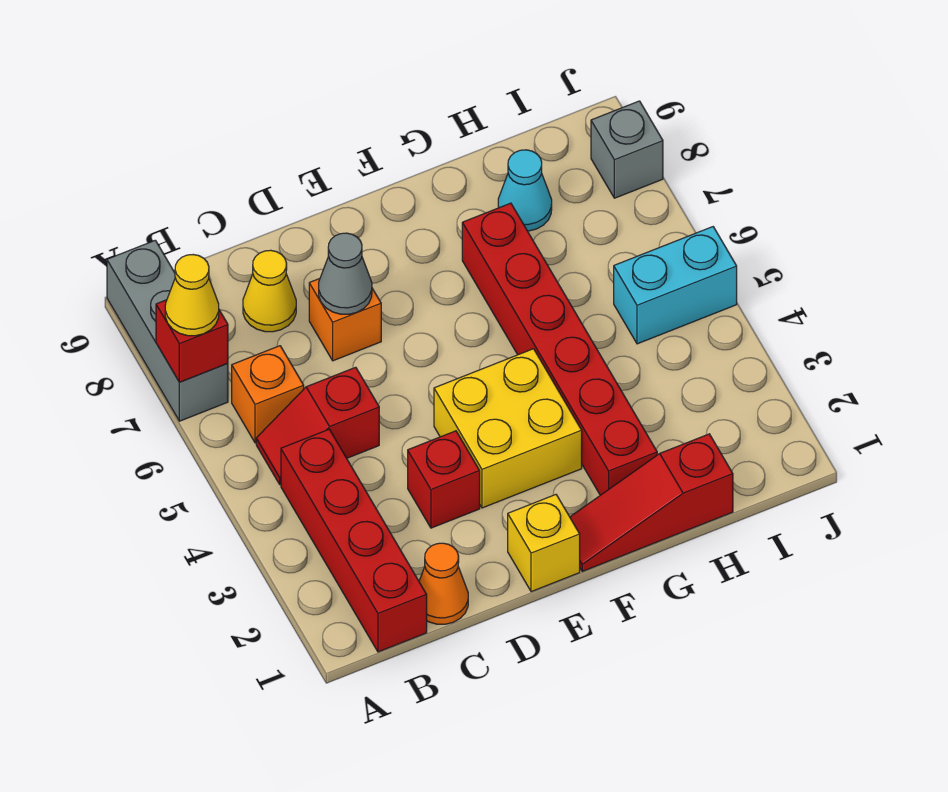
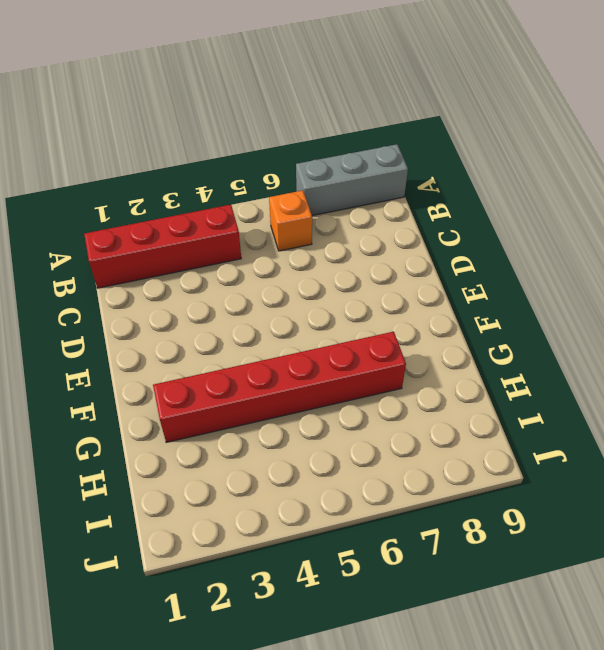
none -> red 1x2 slope [256,367,379,485]
none -> orange 1x1 cone [419,543,468,624]
none -> yellow 1x1 cone [243,250,296,332]

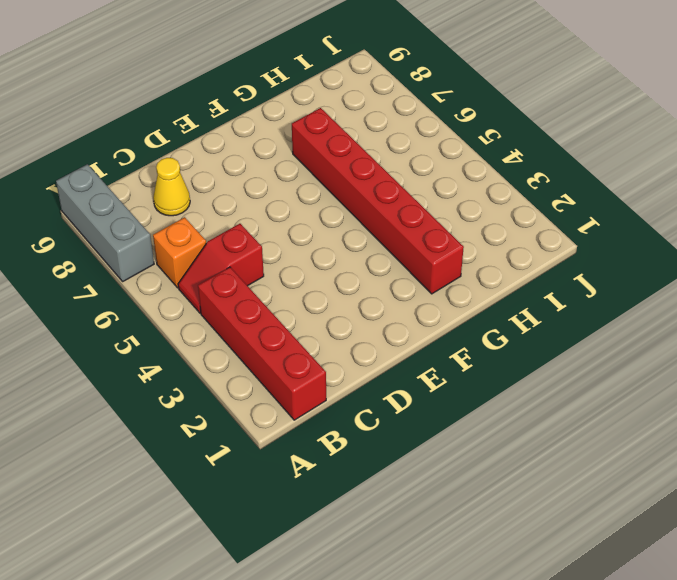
none -> orange 1x1 cone [419,543,468,624]
none -> red 1x1 brick [408,431,480,528]
none -> orange 1x1 brick [309,279,381,361]

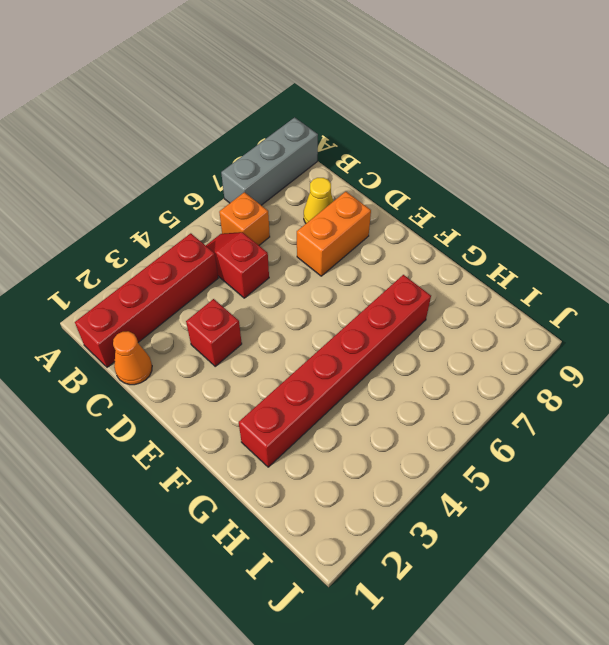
orange 1x2 brick [297,192,371,276] -> orange 1x1 brick [309,279,381,361]
none -> yellow 1x1 brick [508,495,580,592]
none -> yellow 2x2 brick [434,349,582,508]
none -> red 1x3 slope [570,434,733,571]

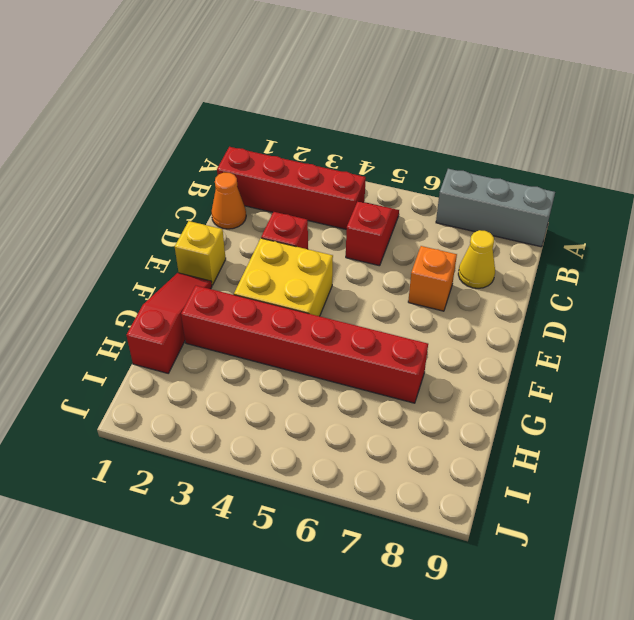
none -> orange 1x1 brick [232,346,304,443]
none -> cyan 1x1 cone [498,150,552,231]
none -> cyan 1x2 brick [614,227,737,344]

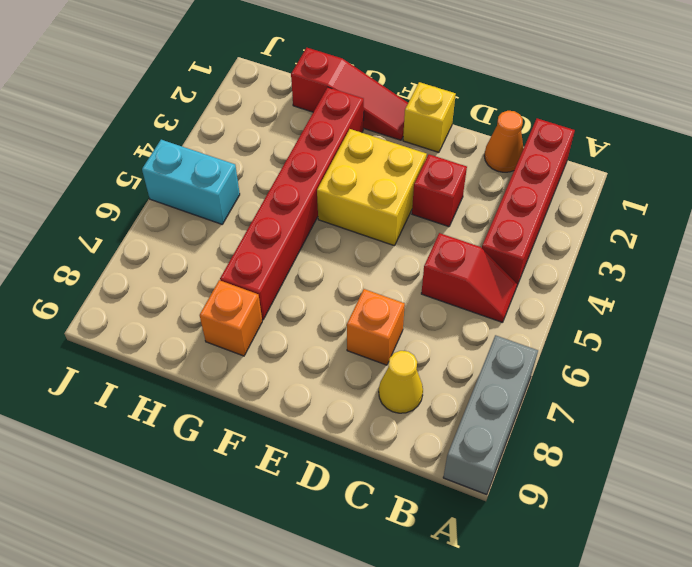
orange 1x1 brick [200,280,262,356] -> orange 1x1 brick moved to [232,346,304,443]
none -> cyan 1x1 cone [498,150,552,231]
none -> grey 1x1 brick [591,101,663,198]
none -> red 1x1 brick [156,300,228,382]

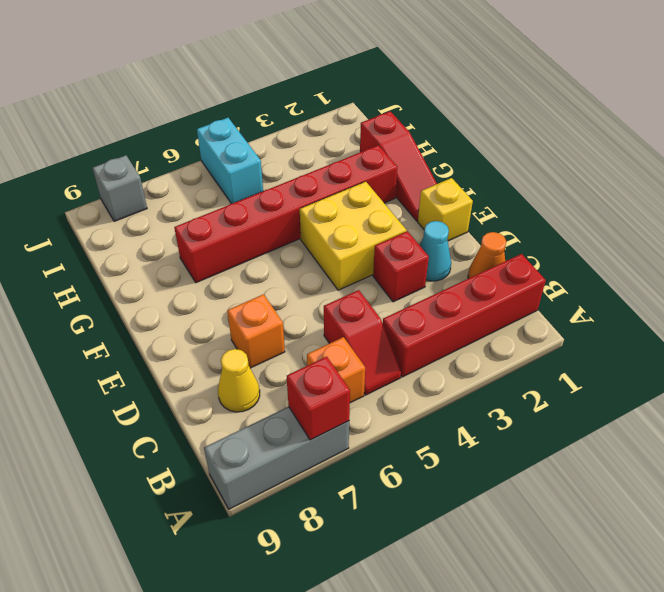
cyan 1x1 cone [420,221,451,281] -> cyan 1x1 cone moved to [498,150,552,231]
none -> grey 1x1 cone [319,233,372,314]
none -> yellow 1x1 cone [165,255,219,336]

